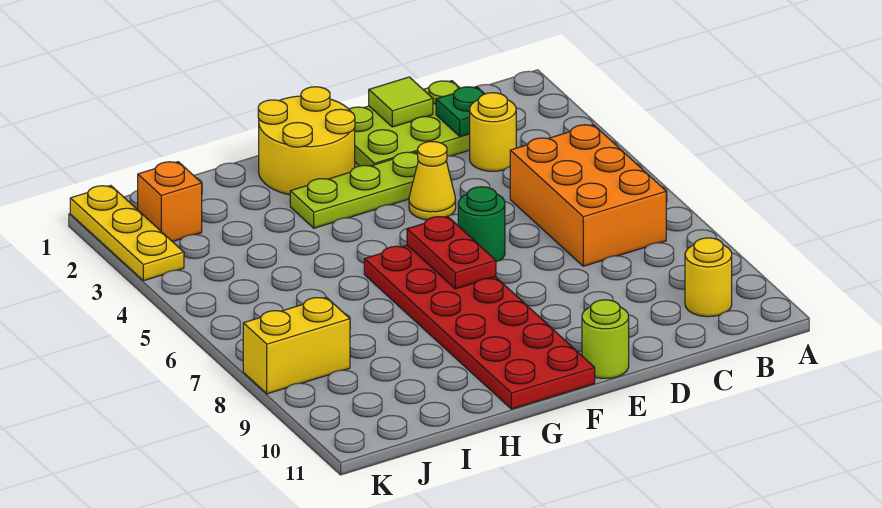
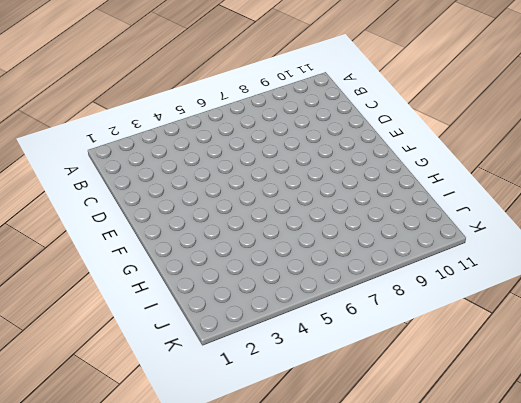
none -> orange 2x3 brick [510,125,666,266]
none -> yellow 1x1 round brick [685,238,732,317]
none -> lime 2x3 plate [349,81,470,166]

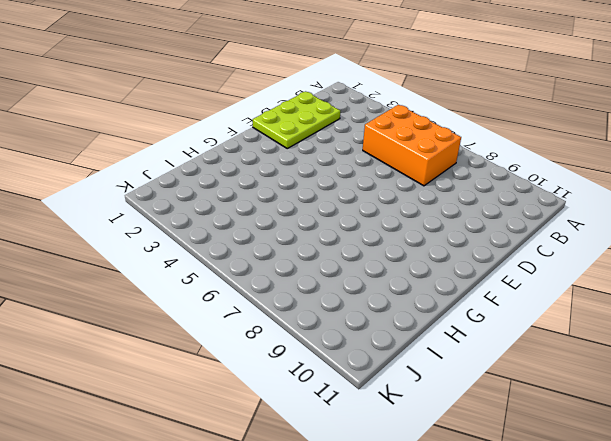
none -> yellow 1x1 round brick [685,238,732,317]
none -> yellow 1x1 round brick [470,93,516,171]
none -> lime 1x3 plate [290,152,418,228]

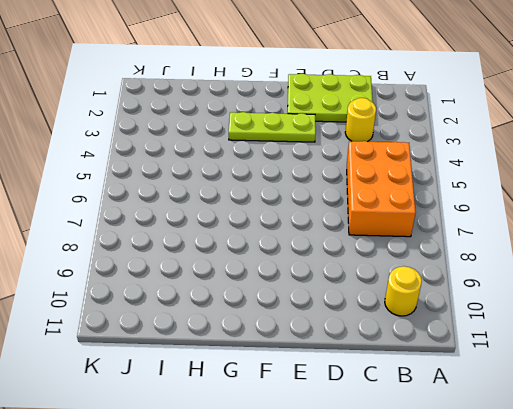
none -> yellow 1x1 cone [409,142,456,220]
none -> green 1x1 round brick [458,187,505,262]
none -> lime 1x1 round brick [582,300,629,378]

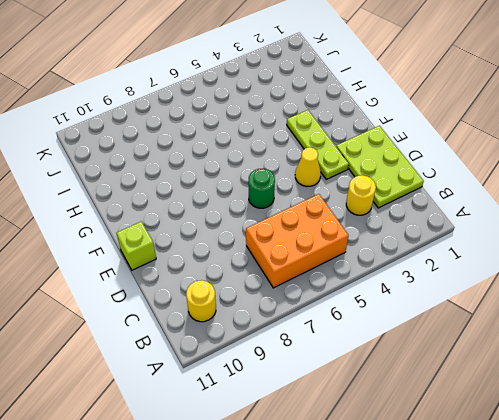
lime 1x1 brick [117,222,156,270] -> lime 1x1 round brick [582,300,629,378]
none -> yellow 2x2 round brick [258,87,355,195]
none -> red 2x6 plate [364,245,595,409]
none -> orange 1x1 brick [138,162,202,242]

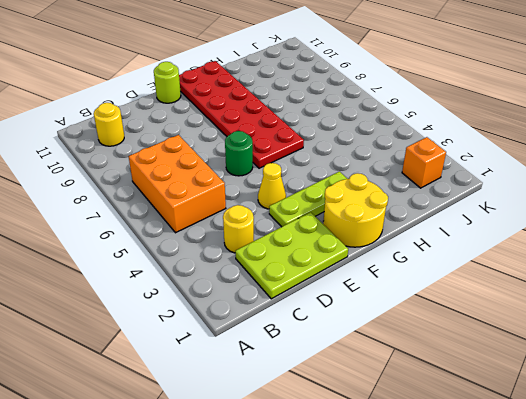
none -> yellow 1x2 brick [243,297,350,394]
none -> yellow 1x3 plate [70,186,184,281]
none -> green 1x1 plate [436,87,484,136]

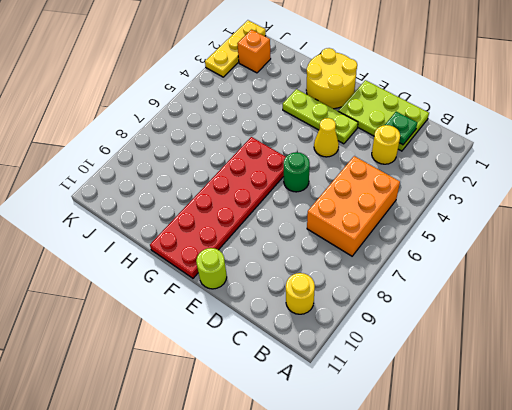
none -> yellow 1x2 brick [243,297,350,394]
none -> lime 1x1 tile [369,77,433,127]
none -> red 1x2 plate [407,216,496,289]

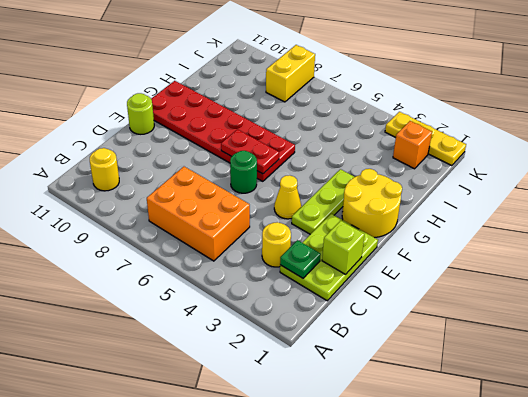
lime 1x1 brick [322,221,365,275] -> lime 1x1 tile [369,77,433,127]

